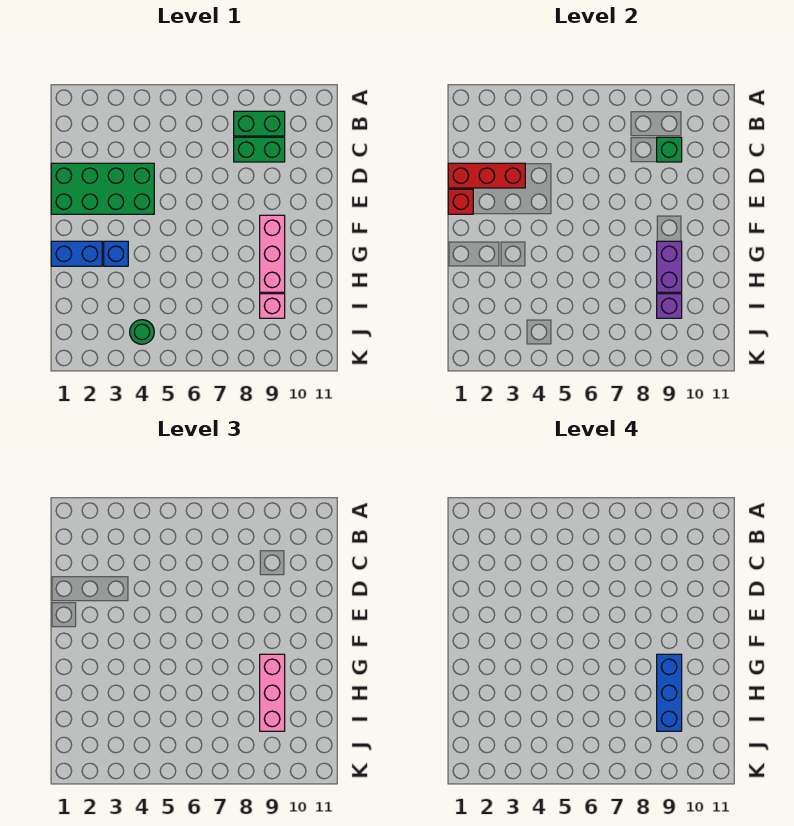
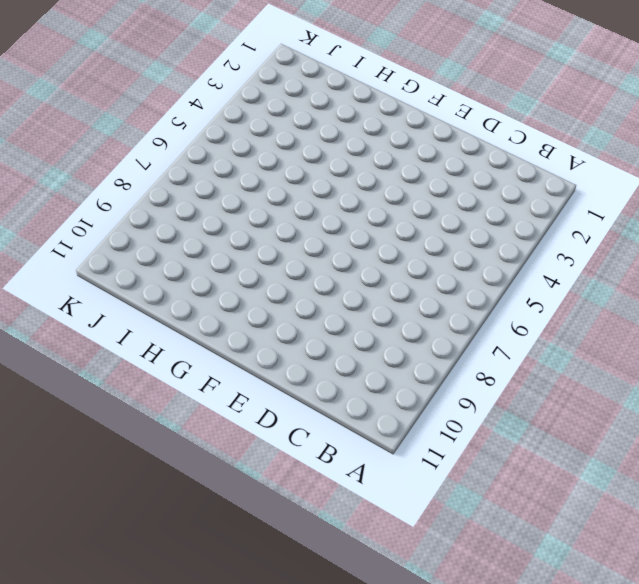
none -> green 1x2 brick [234,111,285,136]
none -> green 1x2 brick [234,137,285,162]
none -> green 2x4 brick [51,163,154,214]

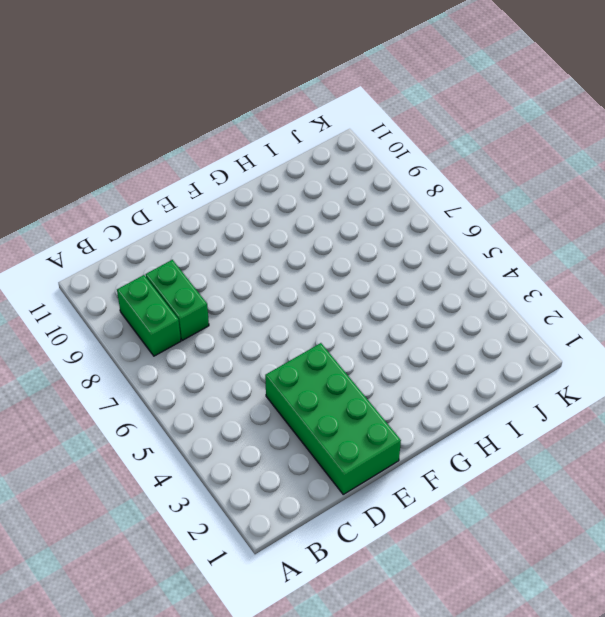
none -> pink 1x3 brick [260,215,285,292]
none -> blue 1x2 brick [51,241,102,266]
none -> blue 1x1 brick [104,241,128,266]

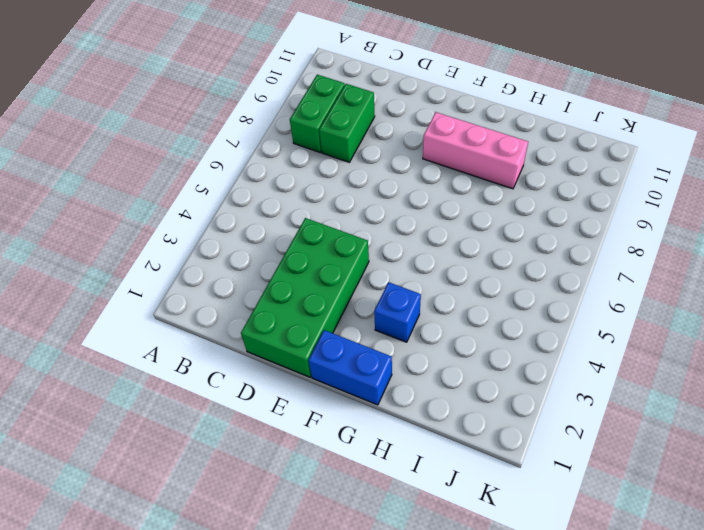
blue 1x2 brick [309,330,392,405] -> blue 1x2 brick turned to [51,241,102,266]
none -> pink 1x1 brick [260,294,285,318]
none -> green 1x1 round brick [130,320,154,344]
none -> green 1x1 brick [657,137,682,162]

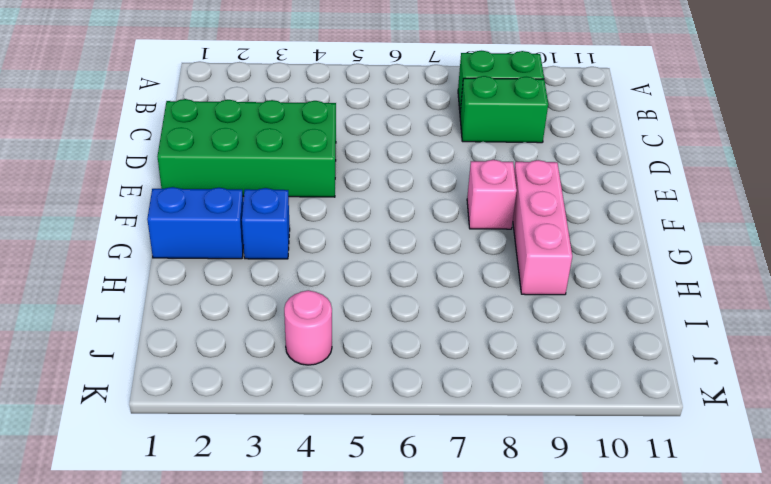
pink 1x1 brick [467,160,517,229] -> pink 1x1 brick moved to [260,294,285,318]
pink 1x1 round brick [284,290,332,365] -> green 1x1 round brick [130,320,154,344]
none -> green 1x1 brick [657,137,682,162]
none -> red 1x3 brick [448,163,525,188]
none -> red 1x1 brick [448,189,473,214]

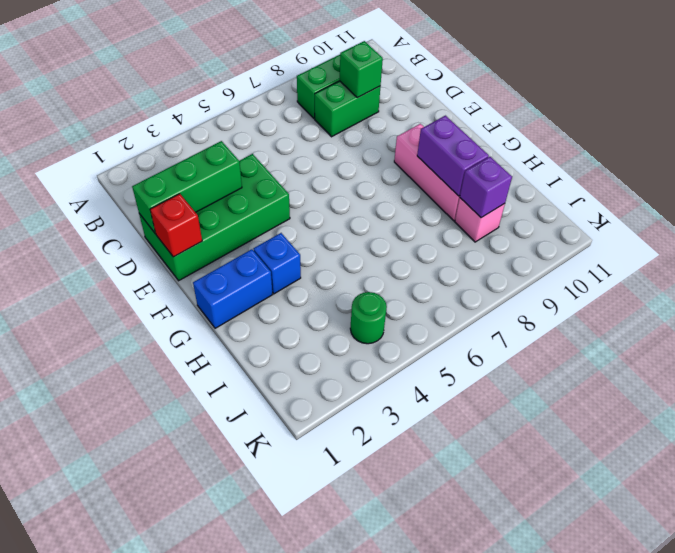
green 1x3 brick [132,141,242,234] -> red 1x3 brick [448,163,525,188]
none -> pink 1x3 brick [260,654,285,731]
none -> blue 1x3 brick [657,654,682,731]

